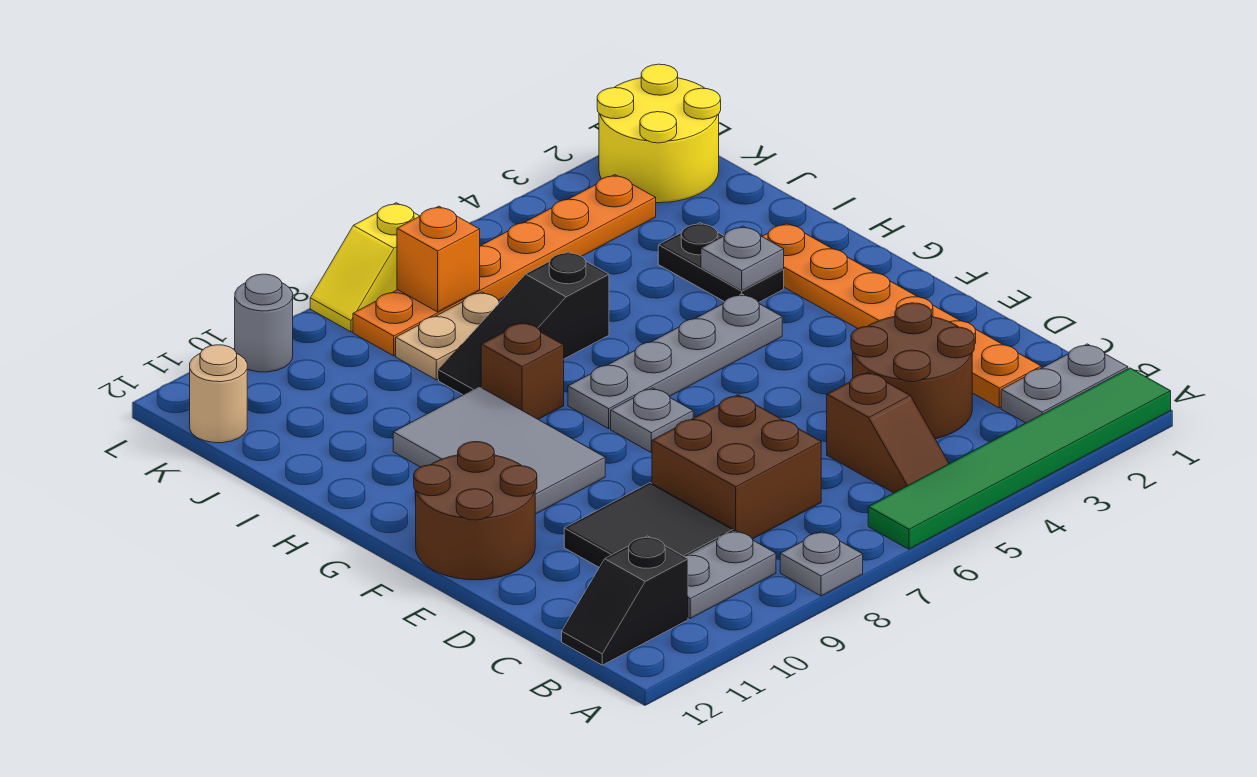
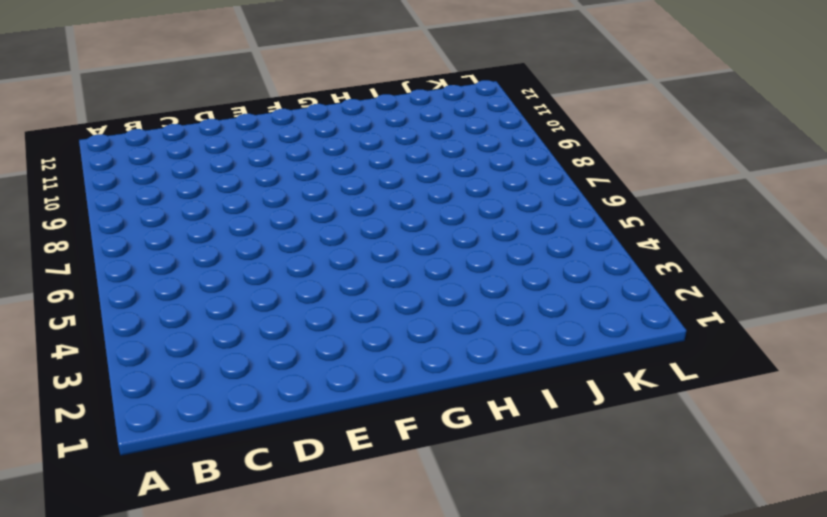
none -> green 1x6 tile [868,368,1171,549]
none -> grey 1x1 plate [780,531,863,596]
none -> grey 1x2 plate [1001,344,1128,423]

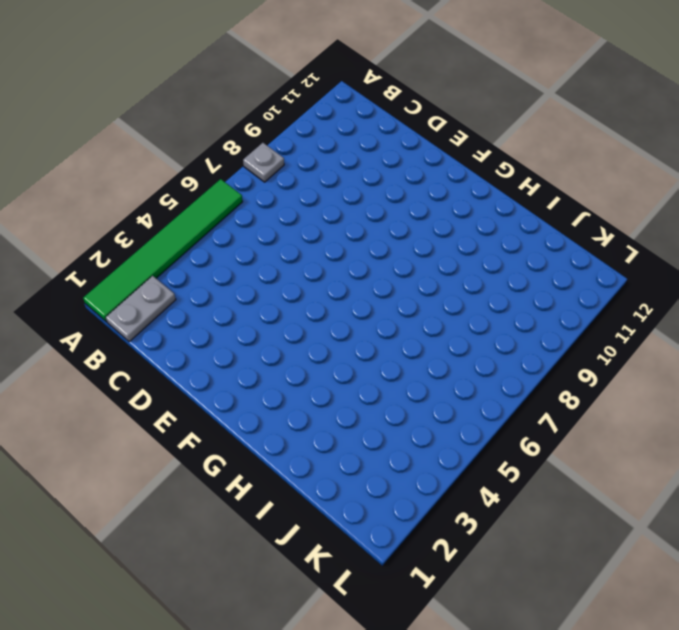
none -> brown 1x2 slope [827,372,949,493]
none -> grey 1x2 plate [684,530,776,618]
none -> black 1x2 slope [562,536,688,665]

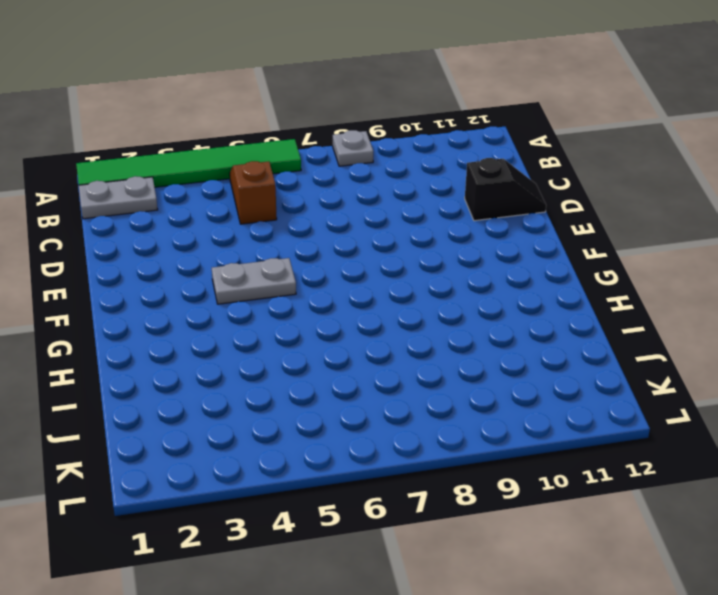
black 1x2 slope [465,158,546,221] -> black 1x2 slope moved to [562,536,688,665]
grey 1x2 plate [212,258,296,304] -> grey 1x2 plate moved to [684,530,776,618]
none -> orange 1x6 plate [762,223,1041,408]
none -> brown 2x2 round brick [851,303,974,439]
none -> brown 2x2 brick [652,395,821,539]

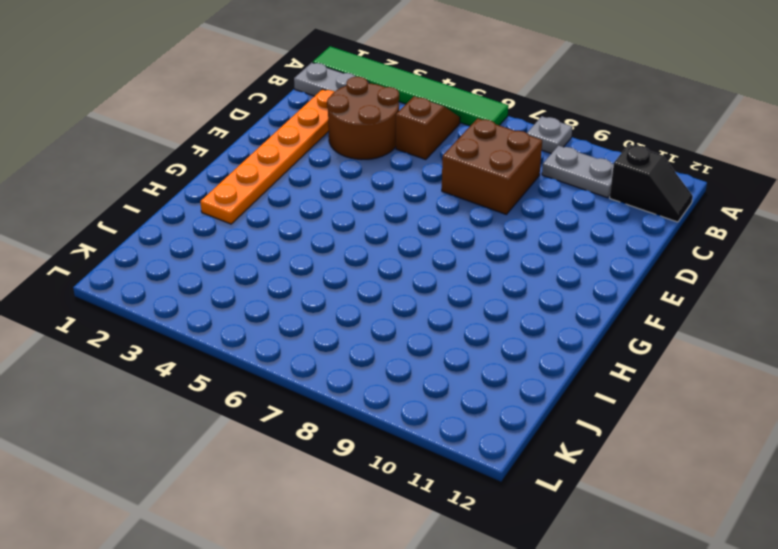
none -> black 2x2 tile [564,483,733,567]
none -> brown 2x2 round brick [414,442,537,580]
none -> grey 1x1 plate [611,388,693,452]

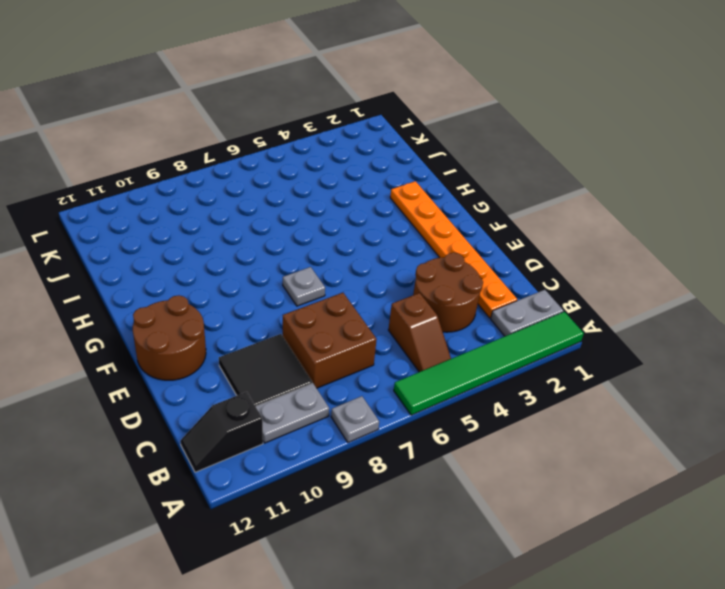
none -> grey 2x3 tile [393,387,605,514]
none -> grey 1x4 plate [568,294,782,429]
none -> black 1x2 plate [658,223,784,302]

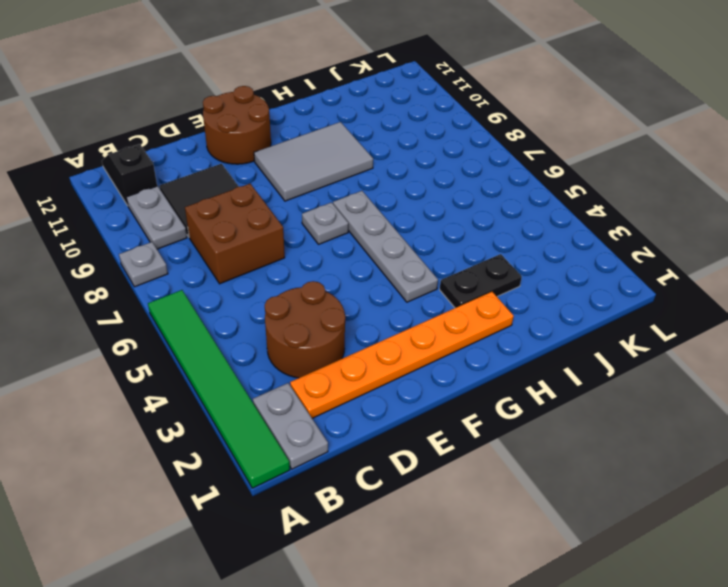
none -> brown 1x2 slope [827,372,949,493]
none -> brown 1x1 brick [481,322,564,419]
none -> black 1x3 slope [439,251,609,395]

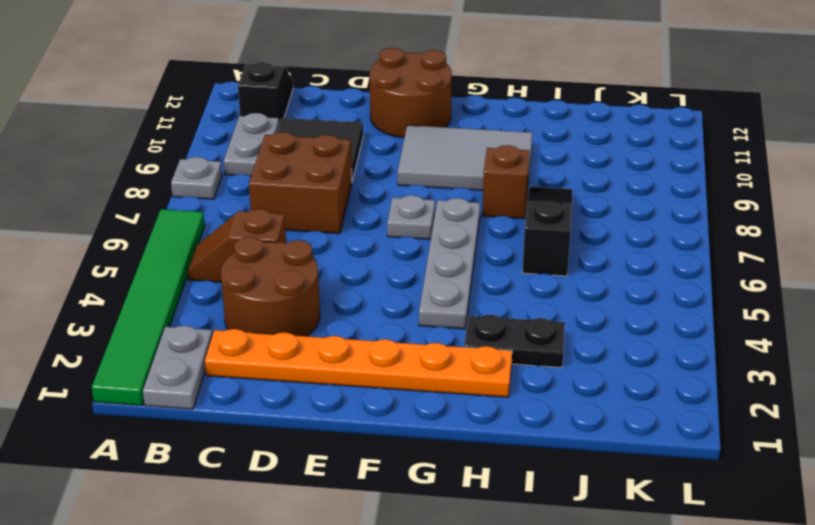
none -> tan 1x2 plate [396,292,500,380]
none -> yellow 2x2 round brick [597,64,721,203]
none -> orange 1x6 plate [353,175,656,356]

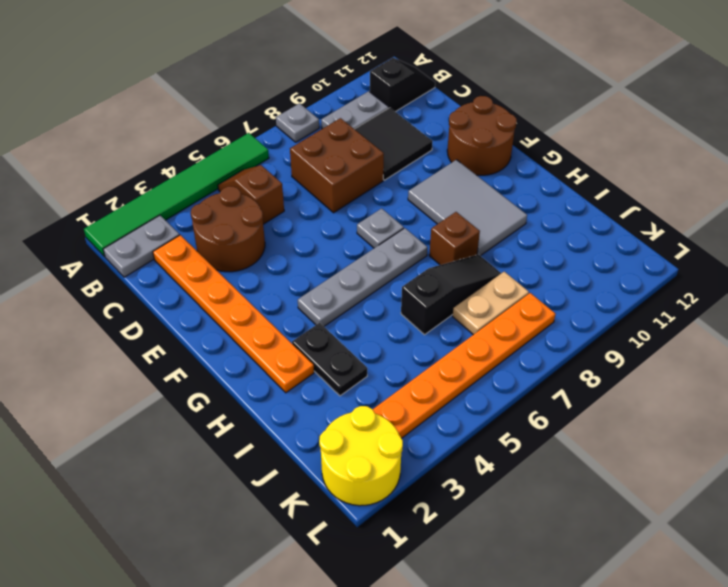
none -> tan 1x1 round brick [190,345,247,443]
none -> yellow 1x2 slope [310,203,419,332]
none -> grey 1x1 round brick [235,274,293,372]

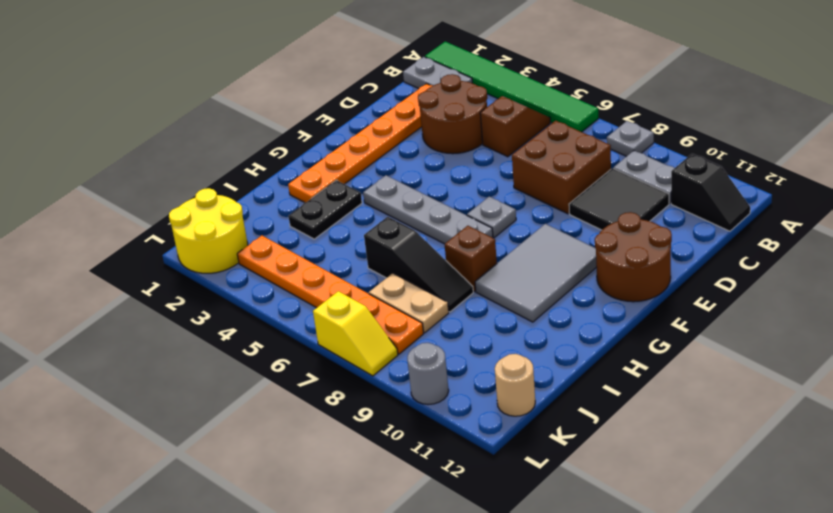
none -> grey 1x1 plate [701,226,784,291]
none -> orange 1x1 brick [397,206,480,312]

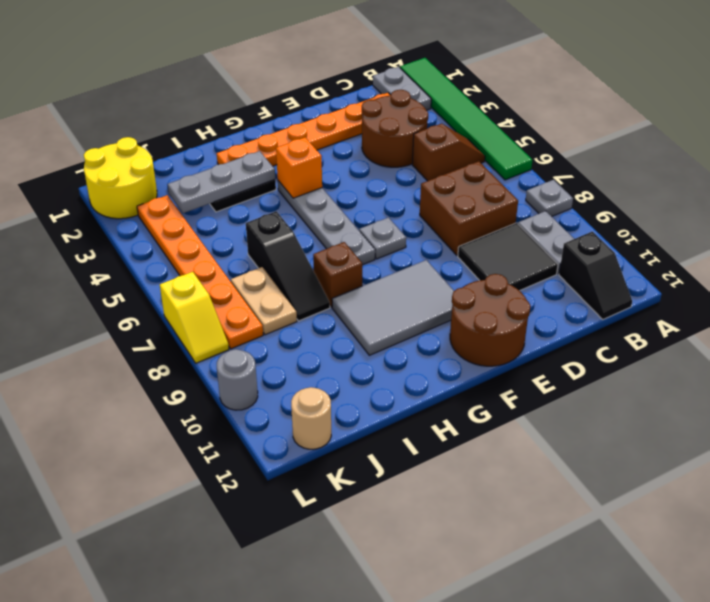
orange 1x1 brick [276,137,322,198] -> orange 1x1 brick moved to [397,206,480,312]
grey 1x3 plate [168,151,275,213] -> grey 1x1 plate [701,226,784,291]

